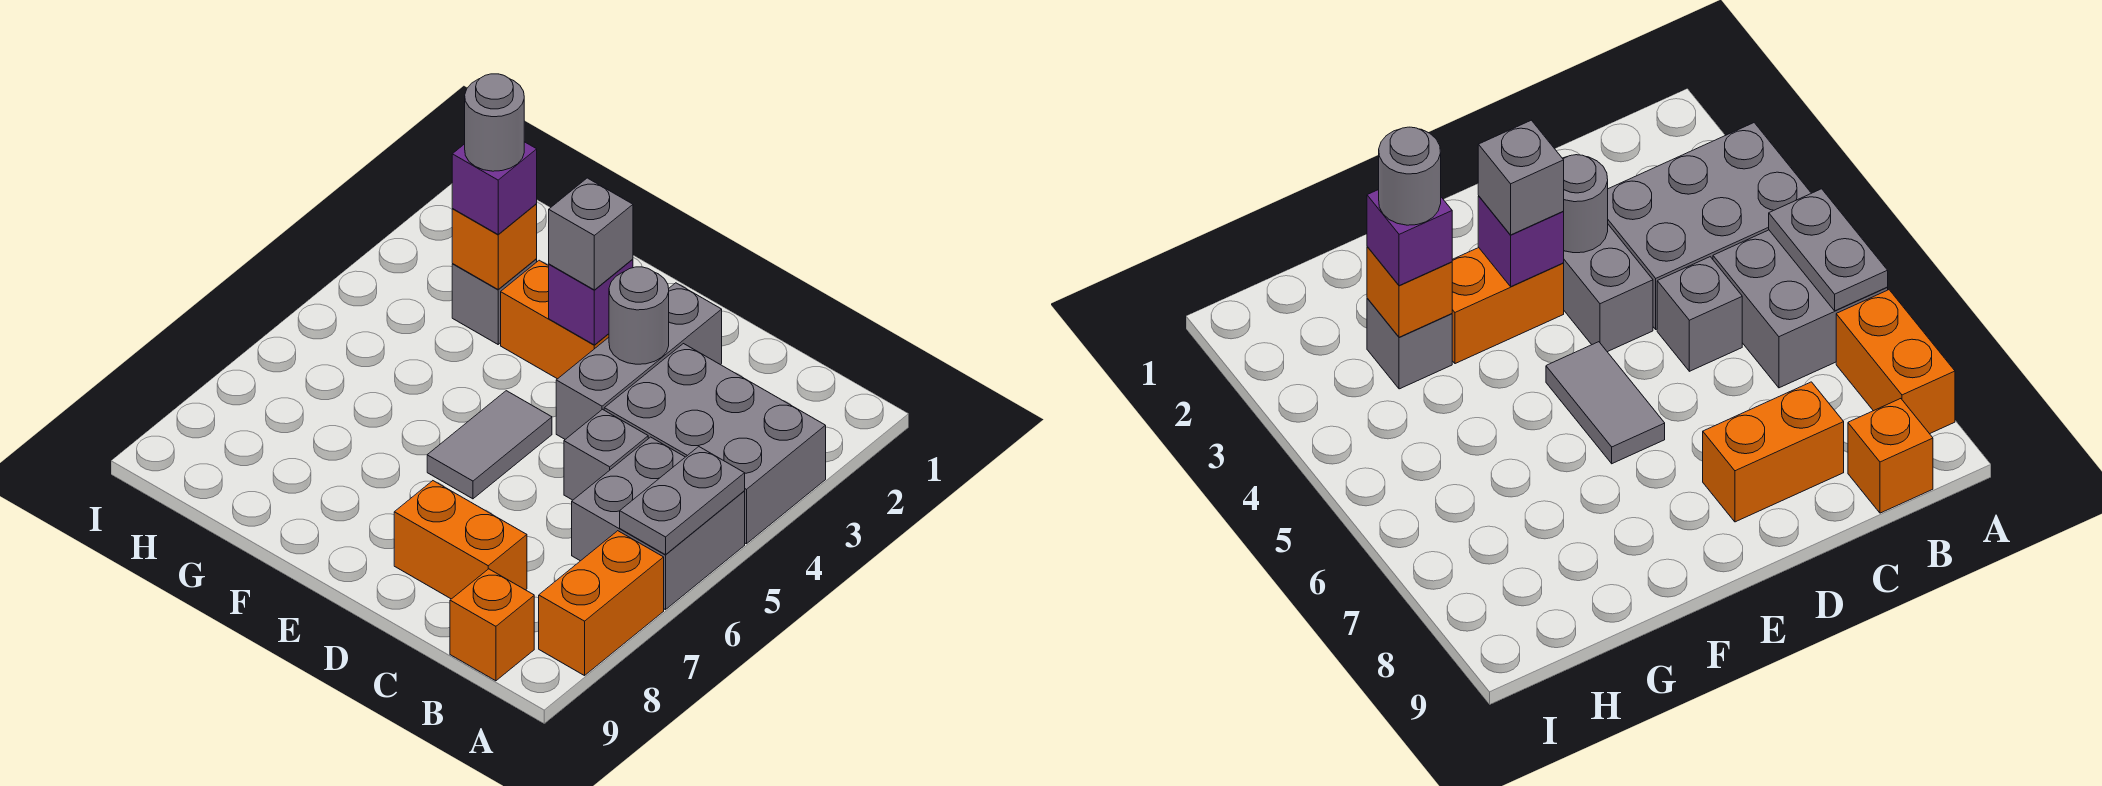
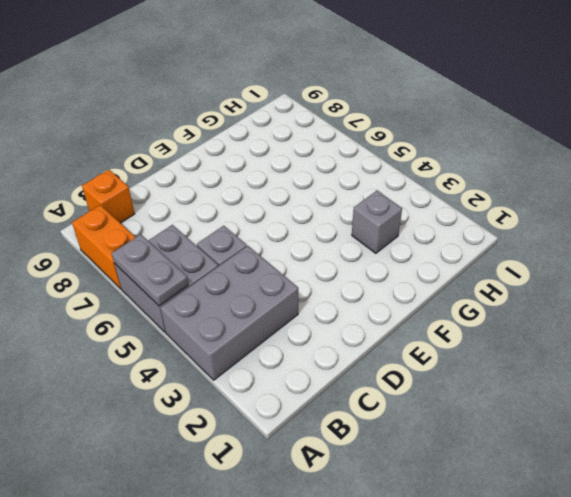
none -> orange 1x2 brick [394,481,527,599]
none -> grey 1x3 brick [556,283,722,439]
none -> orange 1x2 brick [501,260,609,379]

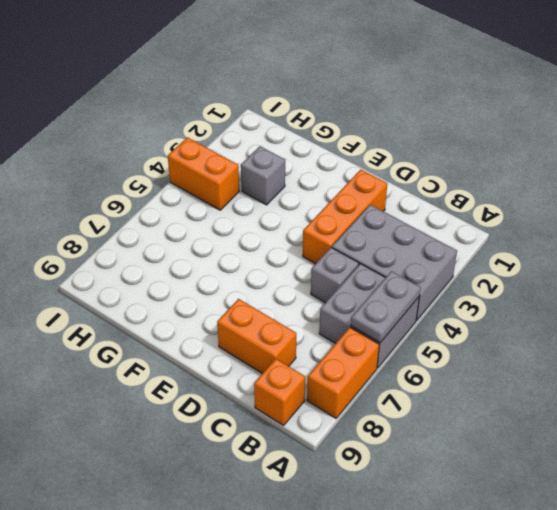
orange 1x3 brick [303,170,387,264] -> grey 1x3 brick [556,283,722,439]
orange 1x2 brick [168,137,239,210] -> orange 1x2 brick moved to [501,260,609,379]
none -> grey 1x2 tile [427,391,552,499]
none -> grey 1x1 round brick [609,267,669,364]
none -> purple 1x1 brick [549,259,633,345]

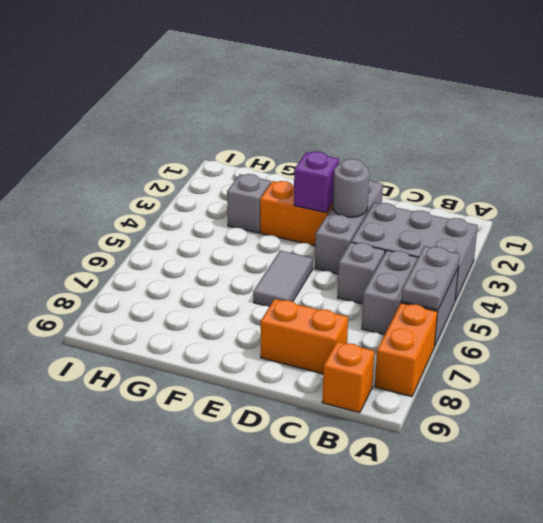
none -> orange 1x1 brick [452,204,537,289]
none -> grey 1x1 brick [549,178,633,290]
none -> purple 1x1 brick [452,142,537,234]

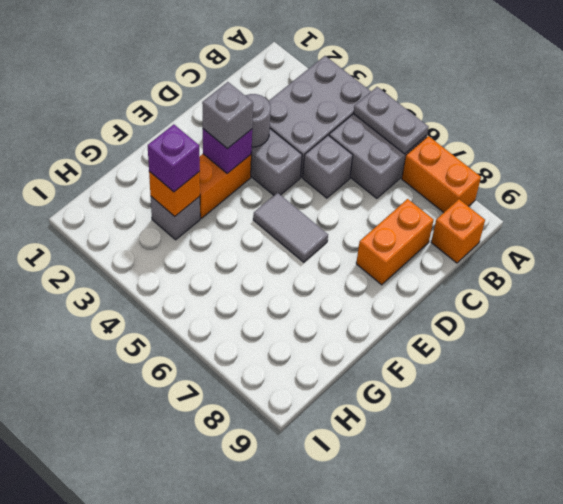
none -> grey 1x1 round brick [465,74,524,171]

